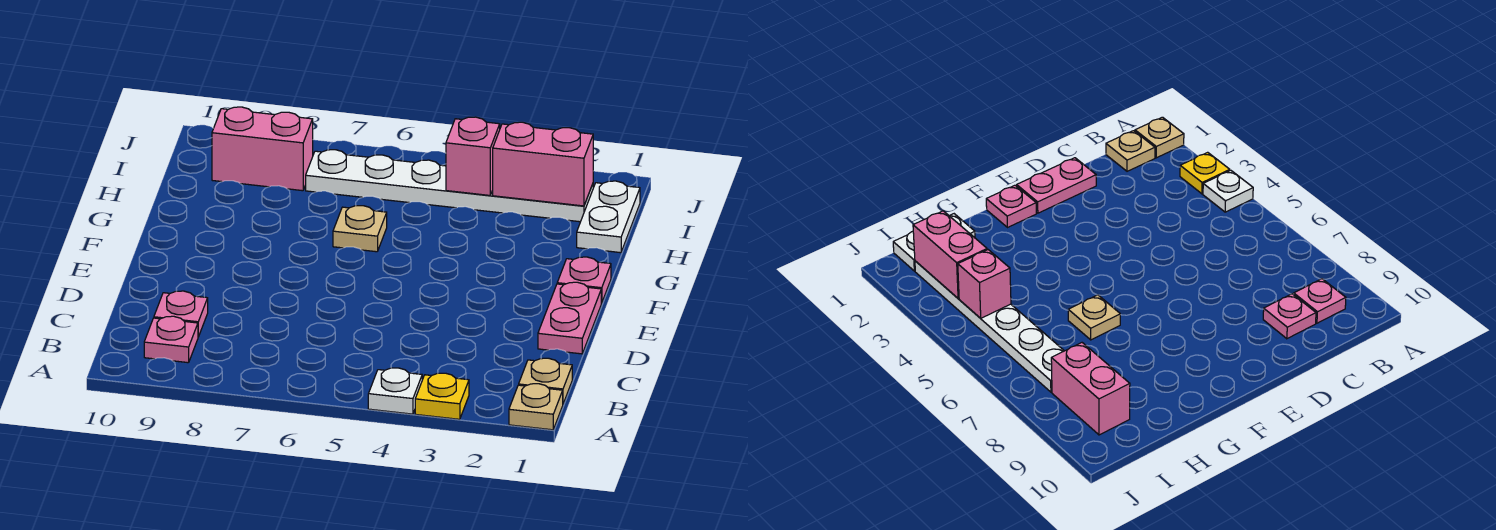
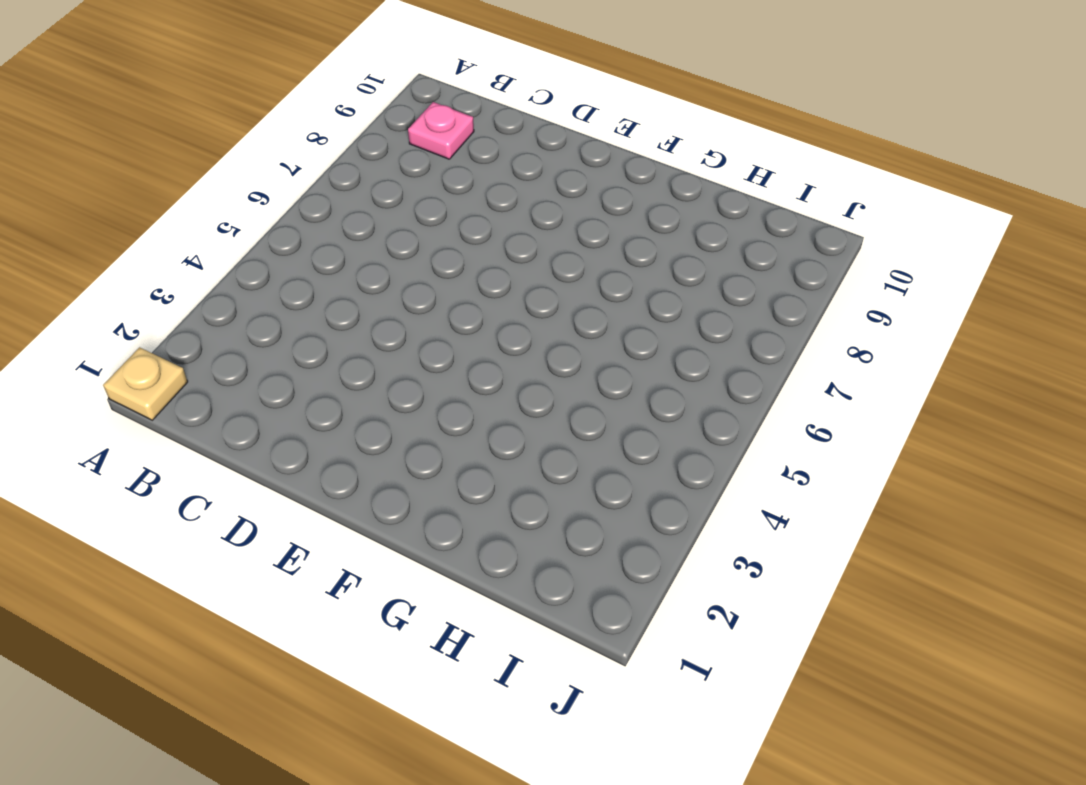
none -> yellow 1x1 plate [415,373,469,419]
none -> white 1x1 plate [368,368,422,414]
none -> tan 1x1 plate [519,358,572,404]

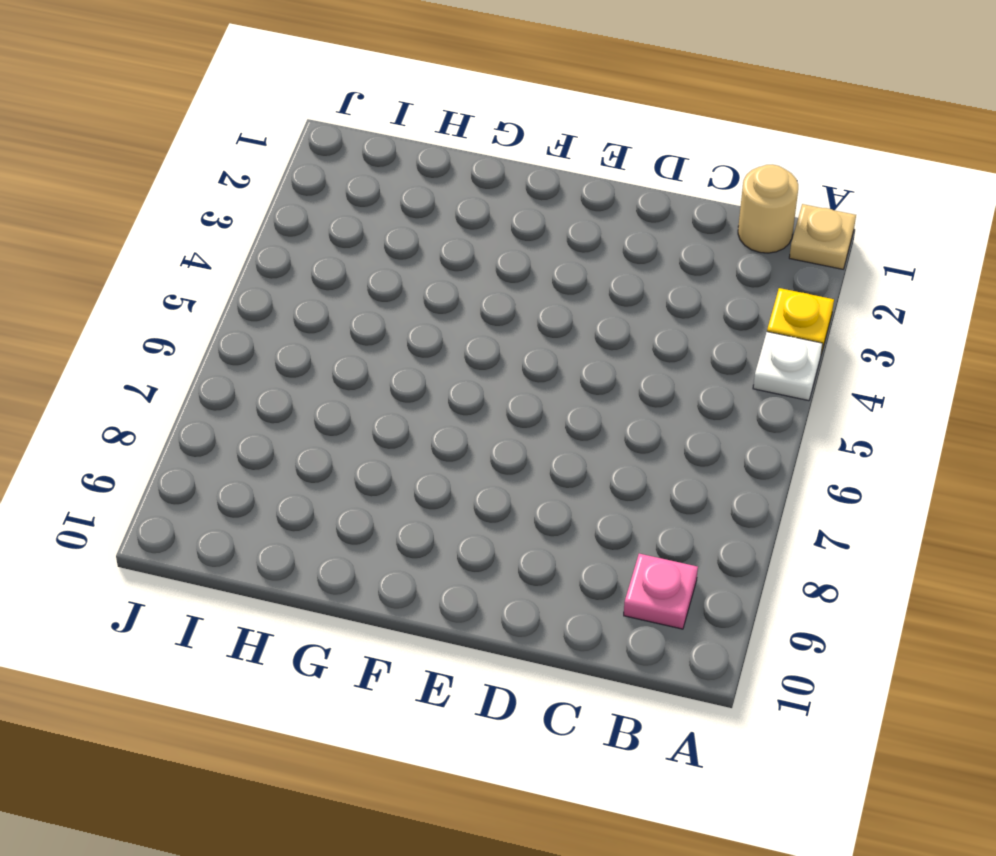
tan 1x1 round brick [738,165,798,253] -> tan 1x1 plate [519,358,572,404]
none -> pink 1x1 plate [154,291,208,337]
none -> pink 1x2 plate [538,282,601,354]
none -> pink 1x1 plate [557,257,611,303]

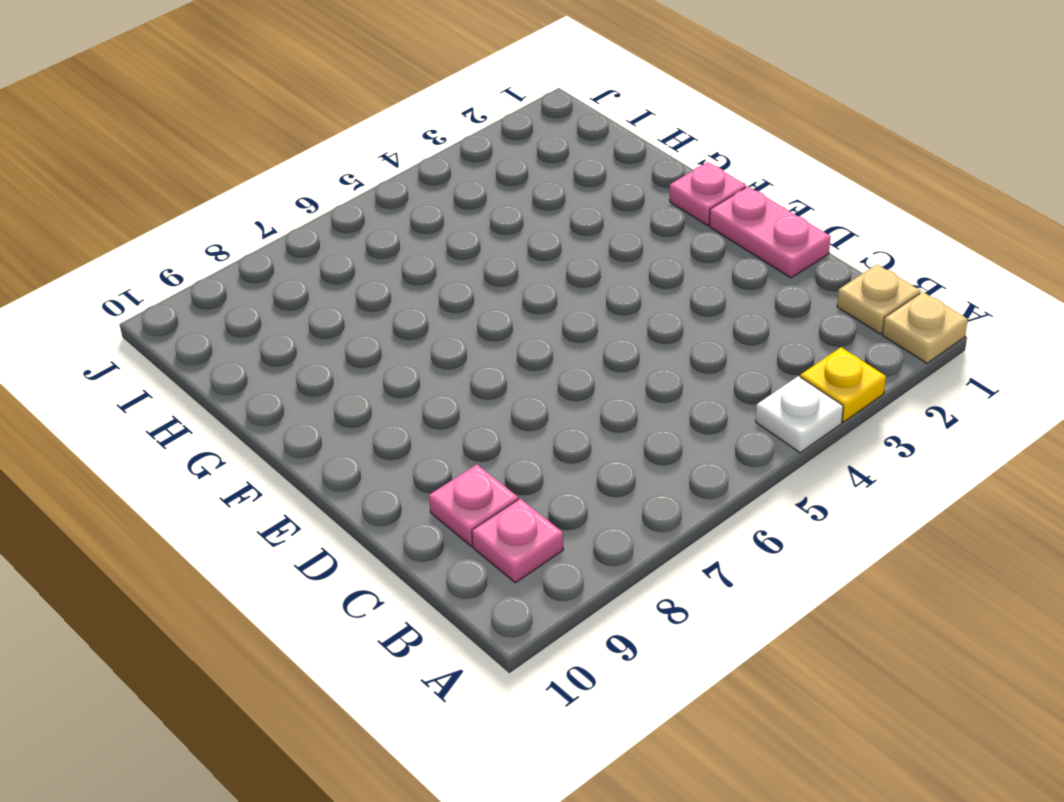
none -> tan 1x1 plate [333,206,387,252]
none -> white 1x2 plate [577,181,640,253]
none -> white 1x6 plate [306,150,593,222]

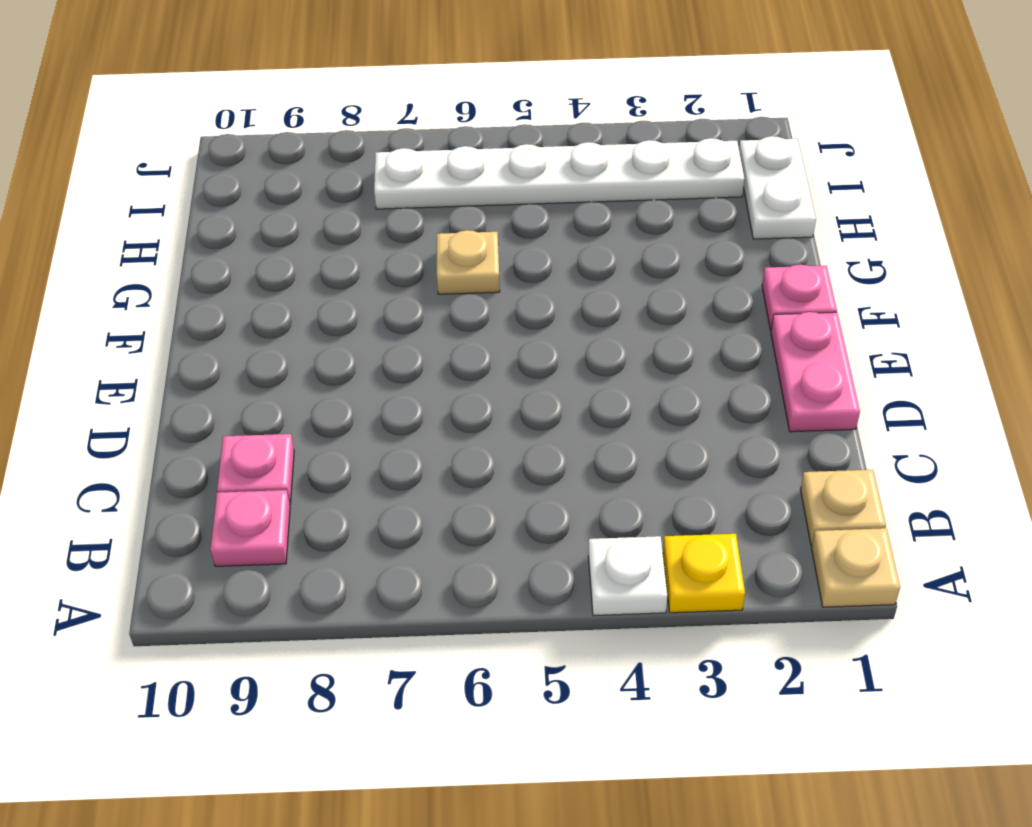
none -> pink 1x2 brick [212,107,313,191]
none -> pink 1x2 brick [493,122,593,206]
none -> pink 1x1 brick [446,117,500,195]

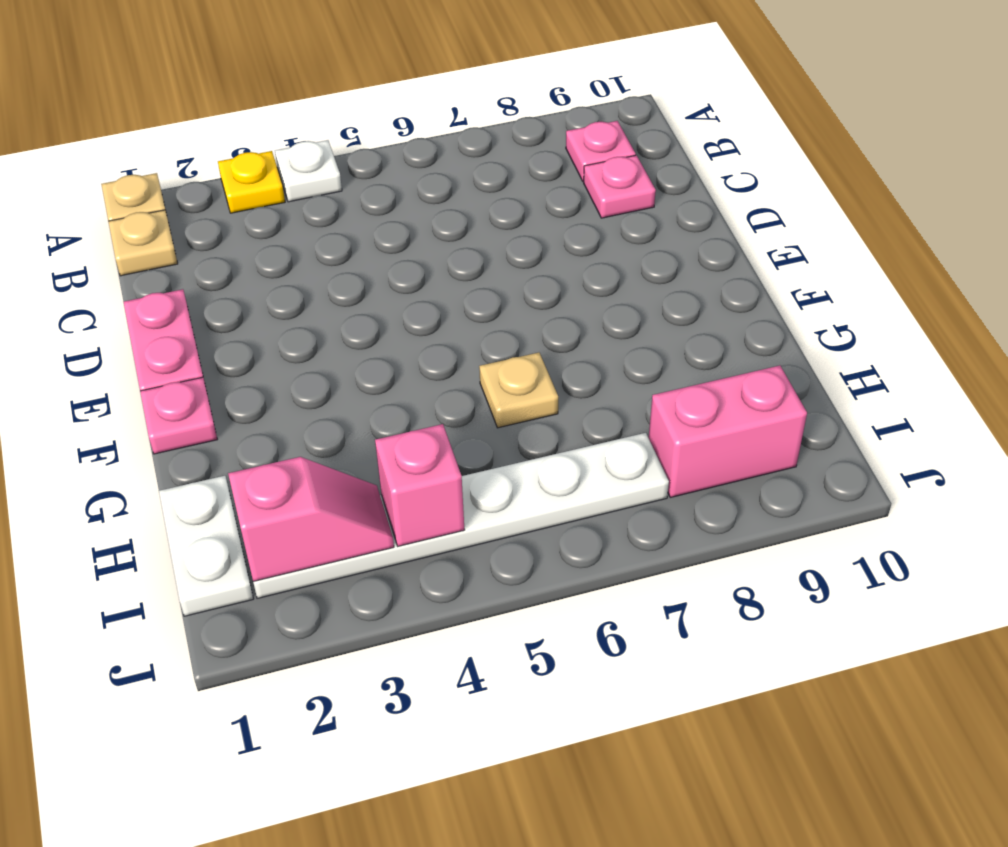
pink 1x2 slope [228,457,394,581] -> pink 1x2 brick [493,122,593,206]

